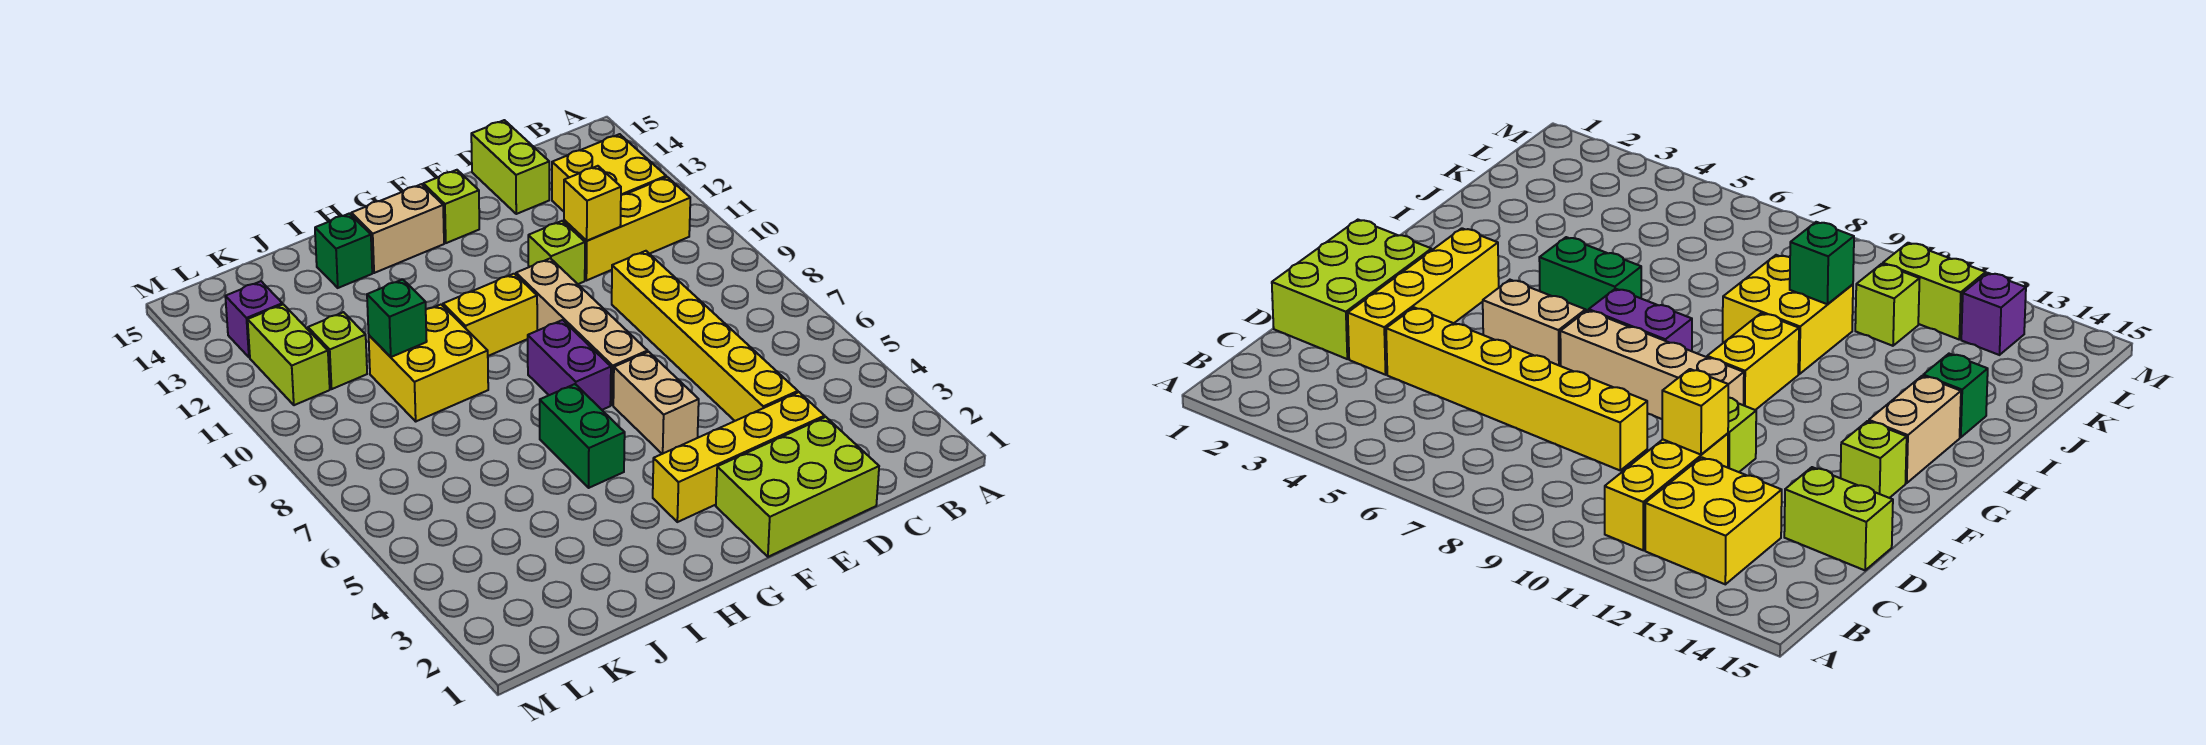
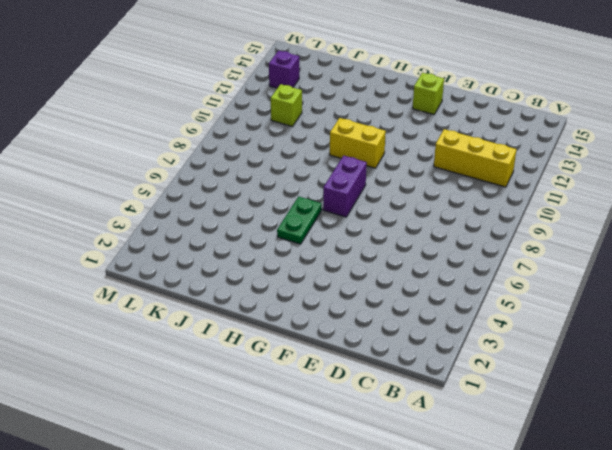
green 1x2 plate [277,196,322,244] -> green 1x2 brick [540,384,625,488]
none -> yellow 2x2 brick [552,134,666,211]
none -> lime 2x3 brick [716,417,879,557]
none -> yellow 1x4 brick [653,392,825,522]

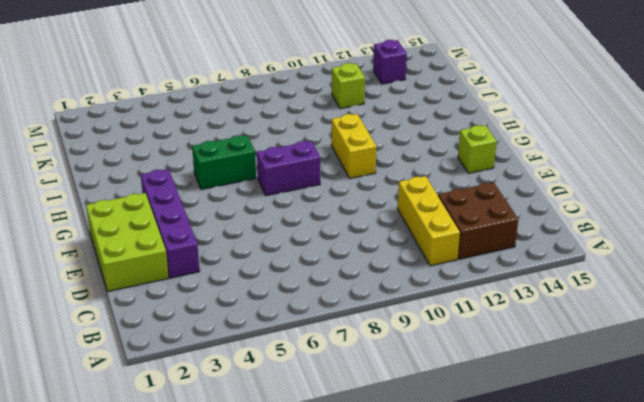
brown 2x2 brick [438,182,518,259] -> yellow 2x2 brick [552,134,666,211]
purple 1x4 brick [141,169,200,278] -> yellow 1x4 brick [653,392,825,522]
none -> yellow 1x6 brick [612,251,798,421]
none -> lime 1x2 brick [471,120,549,214]
none -> lime 1x1 brick [528,221,585,284]

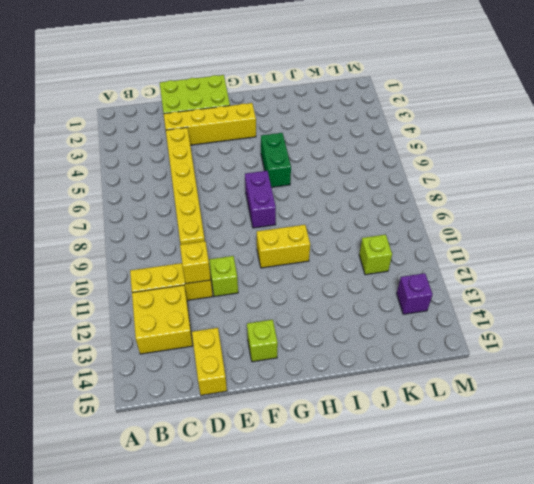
yellow 1x2 brick [192,328,227,395] -> lime 1x2 brick [471,120,549,214]
none -> tan 1x2 brick [613,352,699,454]
none -> tan 1x4 brick [516,258,648,405]
none -> tan 1x2 brick [351,184,444,273]

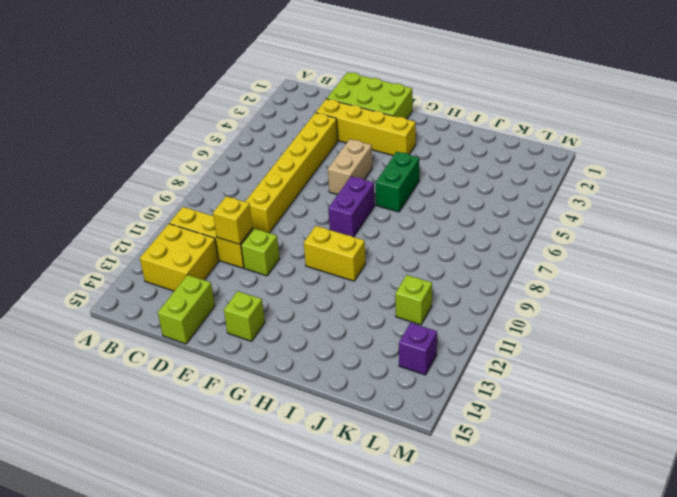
none -> tan 1x4 brick [516,258,648,405]
none -> tan 1x2 brick [351,184,444,273]
none -> yellow 2x2 brick [369,305,488,421]

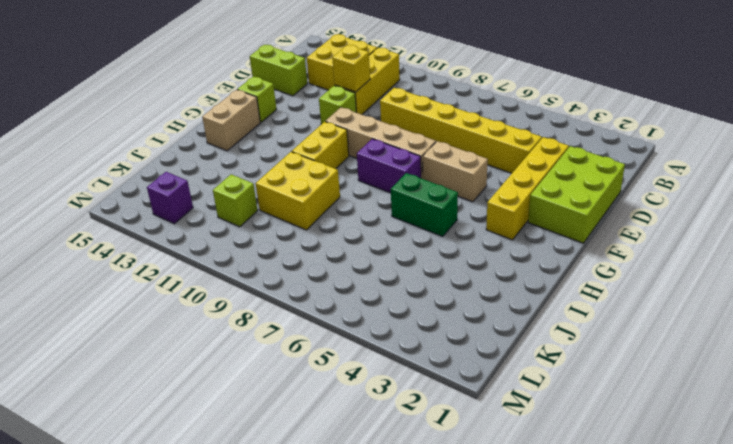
none -> green 1x1 brick [315,213,372,288]
none -> lime 1x2 brick [248,304,330,405]
none -> green 1x1 brick [367,279,427,357]

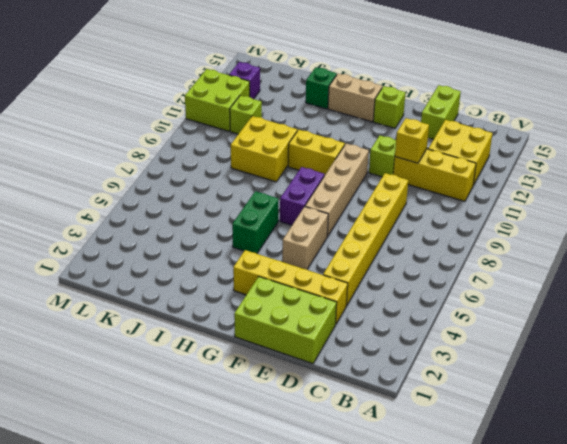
lime 2x2 brick [185,69,250,131] -> lime 1x2 brick [248,304,330,405]
none -> green 1x1 brick [367,279,427,357]

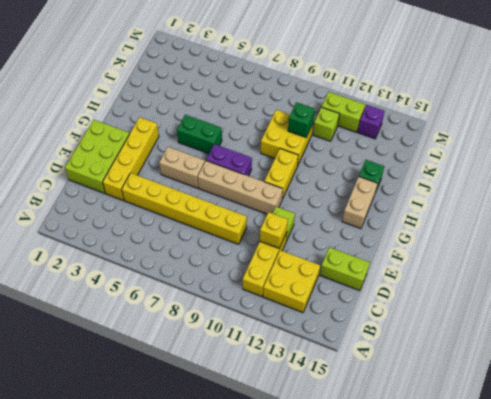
none -> lime 1x1 brick [423,170,479,243]

